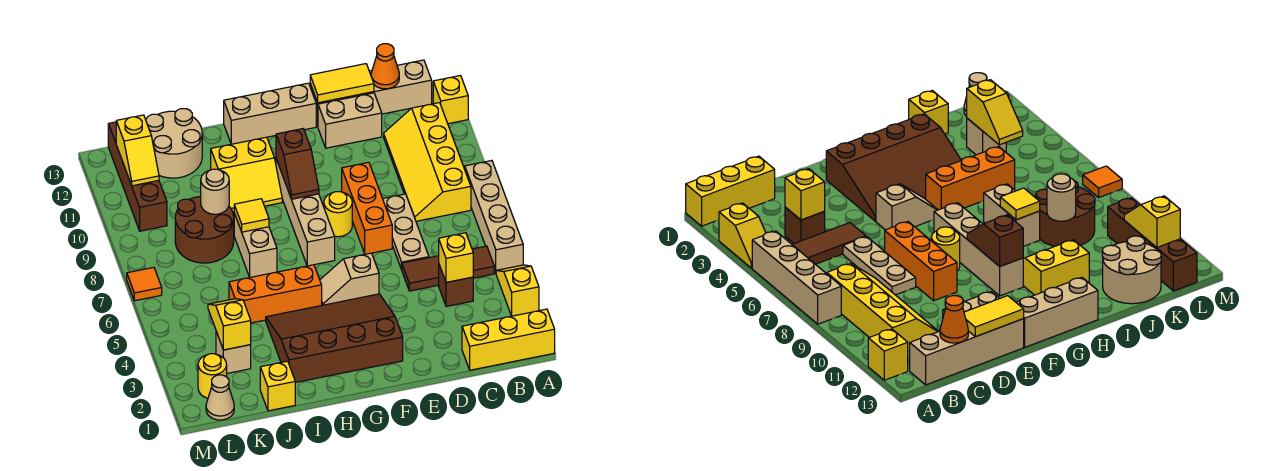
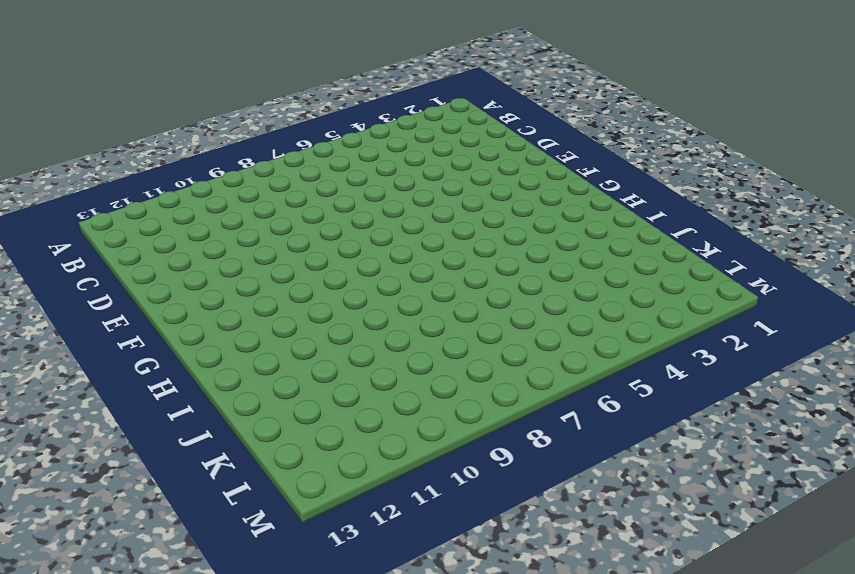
none -> yellow 1x3 brick [462,309,555,370]
none -> yellow 1x2 slope [496,265,539,316]
none -> tan 1x4 brick [465,161,523,273]
none -> yellow 1x1 brick [433,76,468,124]

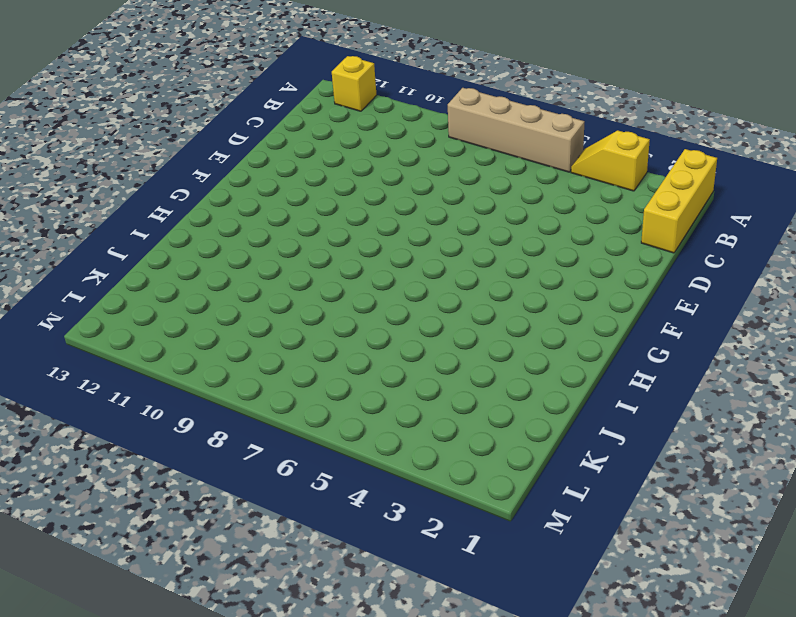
none -> brown 1x3 tile [402,246,494,291]
none -> yellow 2x4 slope [384,103,471,221]
none -> tan 1x4 brick [310,60,432,126]
none -> brown 1x1 brick [439,265,473,307]

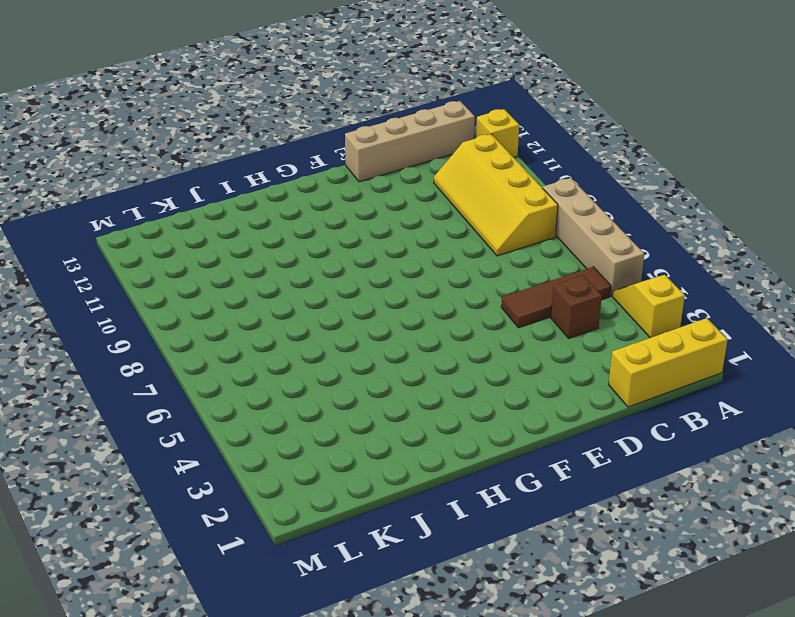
none -> tan 1x3 plate [383,194,429,270]
none -> tan 1x2 brick [318,93,382,148]
none -> orange 1x3 brick [342,162,392,254]
none -> brown 3x4 slope [266,294,403,383]

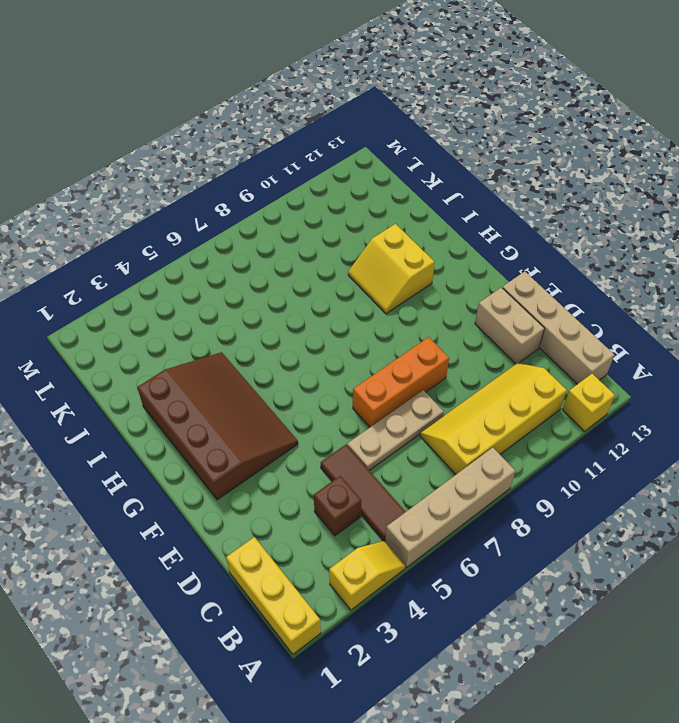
none -> tan 1x2 slope [320,253,379,305]
none -> yellow 1x1 round brick [324,192,352,237]
none -> tan 1x3 brick [224,83,316,144]
none -> tan 1x4 brick [276,159,335,266]

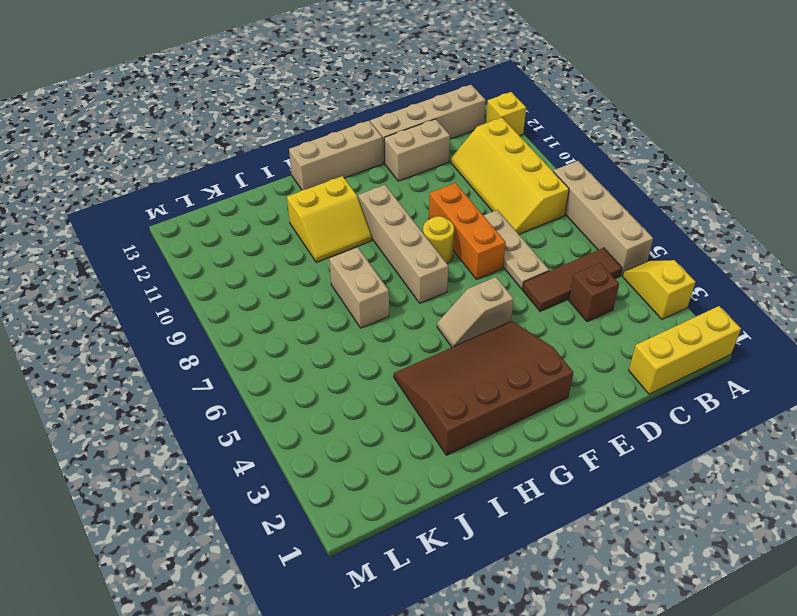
none -> orange 1x3 brick [229,265,322,323]
none -> yellow 1x1 brick [260,361,295,411]
none -> brown 2x2 round brick [175,196,234,263]
none -> tan 2x2 round brick [146,109,202,178]

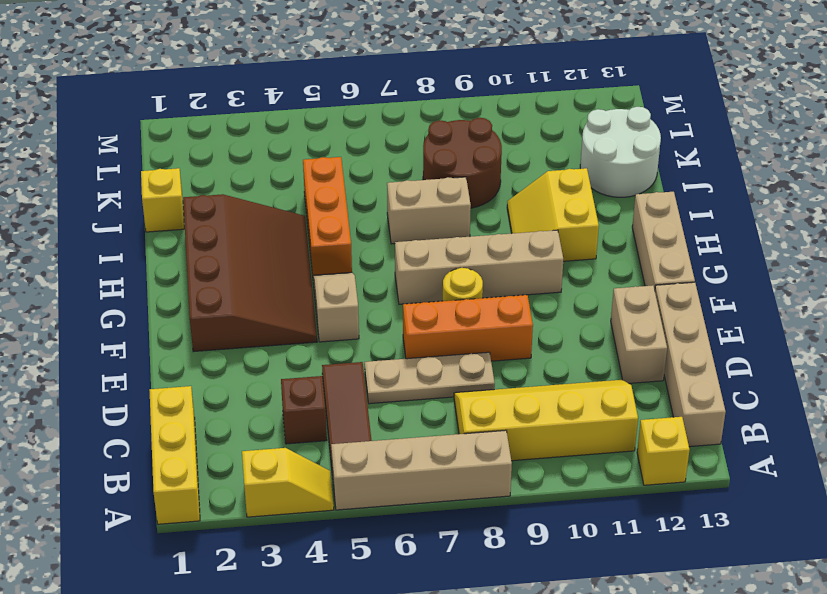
white 2x2 round brick [580,107,661,197] -> tan 2x2 round brick [146,109,202,178]
none -> tan 1x1 brick [216,332,251,373]
none -> tan 1x1 cone [206,375,234,420]
none -> yellow 1x1 round brick [198,354,227,398]
none -> brown 1x4 brick [108,122,167,231]

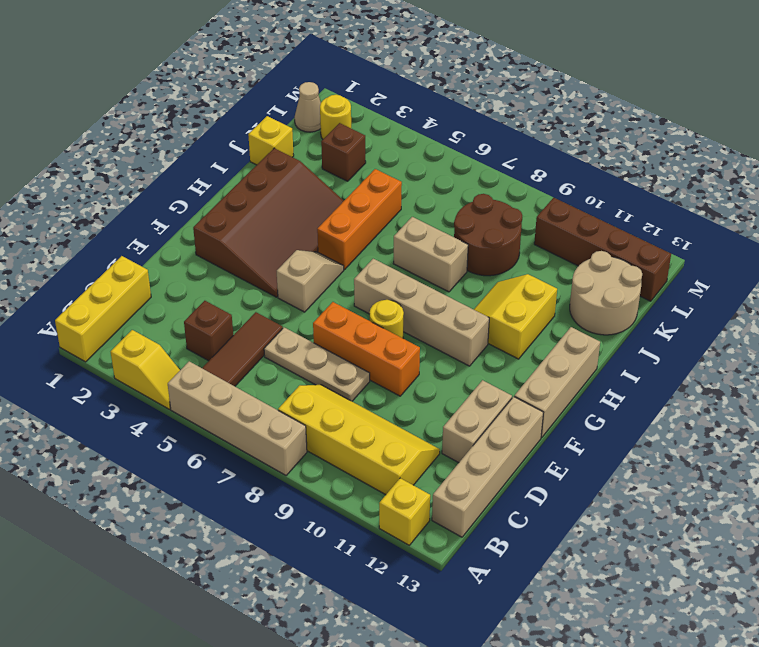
brown 1x1 brick [321,123,366,181] -> tan 1x1 brick [216,332,251,373]
none -> orange 1x1 tile [127,267,162,301]
none -> yellow 1x1 brick [439,233,473,282]
none -> orange 1x1 cone [371,44,399,89]
none -> yellow 1x2 tile [310,64,374,103]

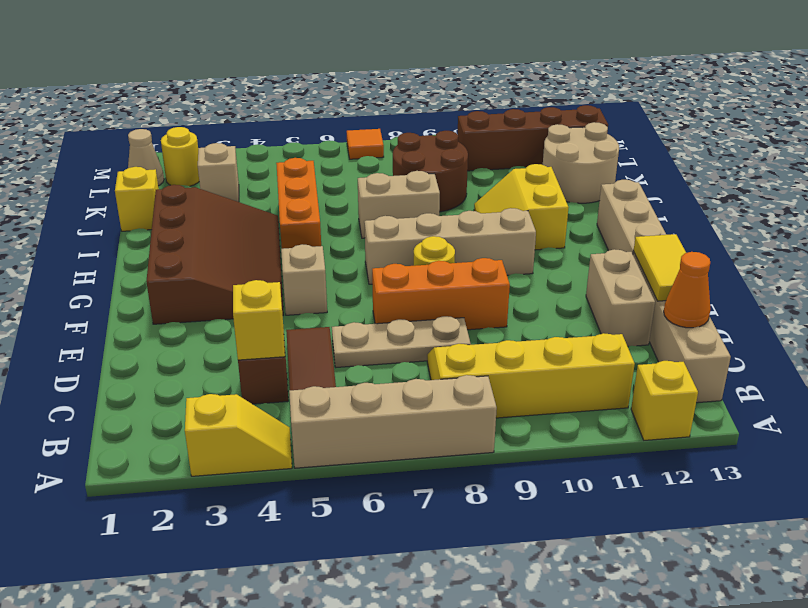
none -> yellow 1x3 brick [462,309,555,370]
none -> brown 1x2 slope [276,129,319,199]
none -> yellow 1x1 tile [234,199,269,232]
none -> tan 1x1 round brick [201,169,229,214]

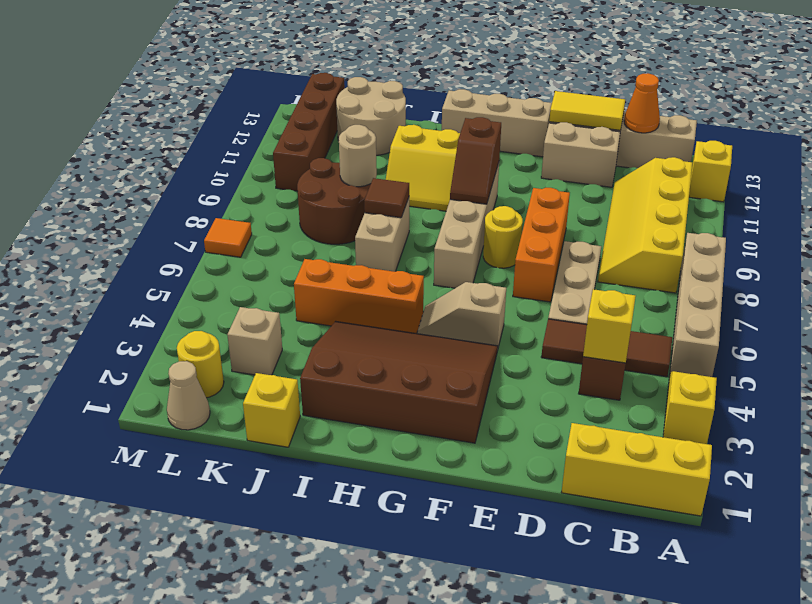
brown 1x1 tile [364,178,409,218] -> yellow 1x1 tile [234,199,269,232]
none -> yellow 1x2 slope [208,299,251,350]
none -> yellow 1x2 slope [116,115,159,186]

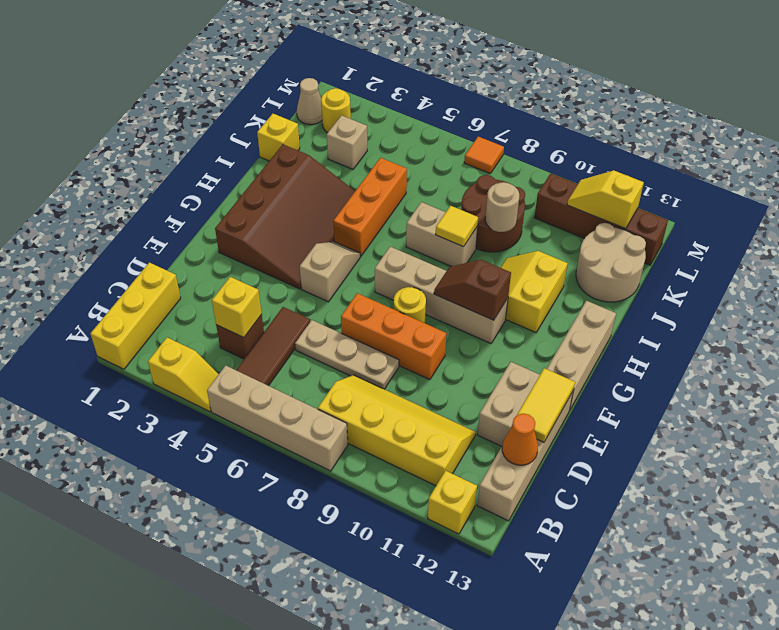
none -> yellow 1x2 slope [208,299,251,350]

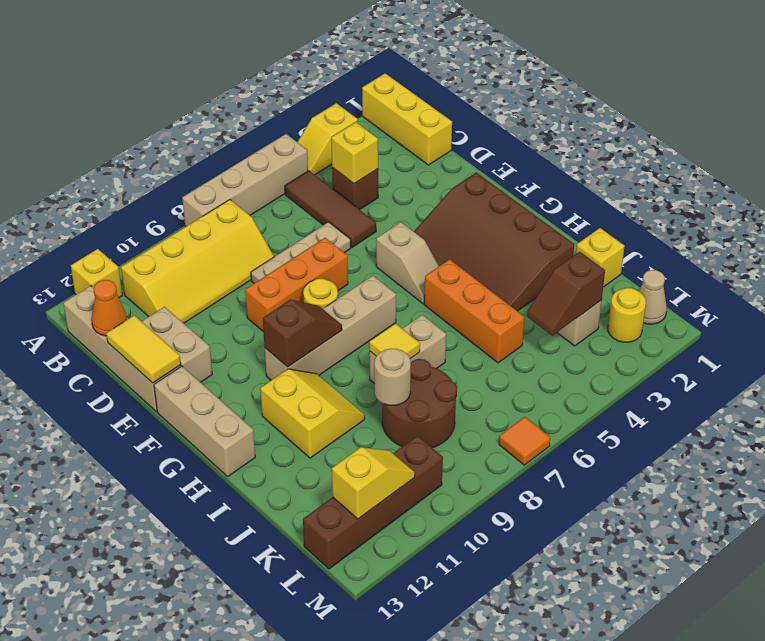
brown 1x2 slope [527,252,605,336] -> yellow 1x2 slope [208,299,251,350]
none -> tan 2x2 round brick [146,109,202,178]

